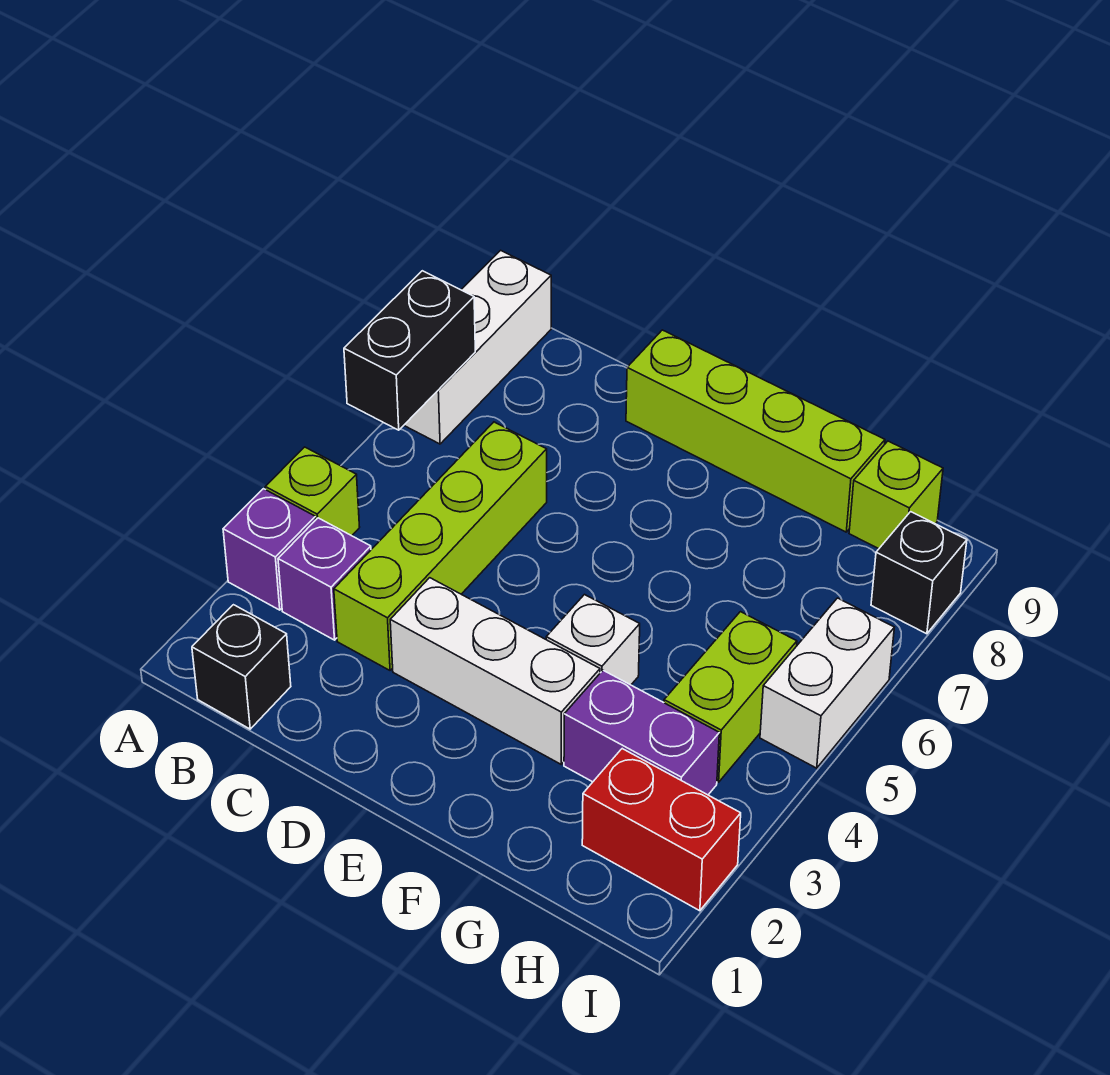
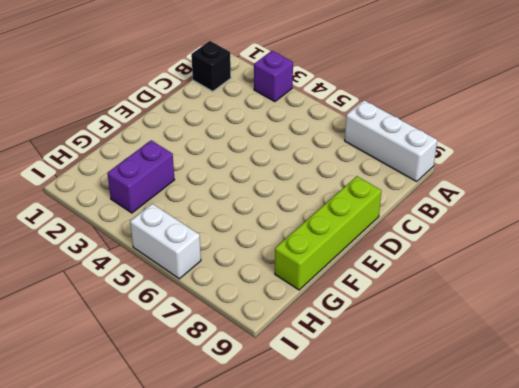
none -> lime 1x1 brick [265,447,360,536]
none -> purple 1x1 brick [278,518,371,640]
none -> lime 1x4 brick [334,422,547,670]

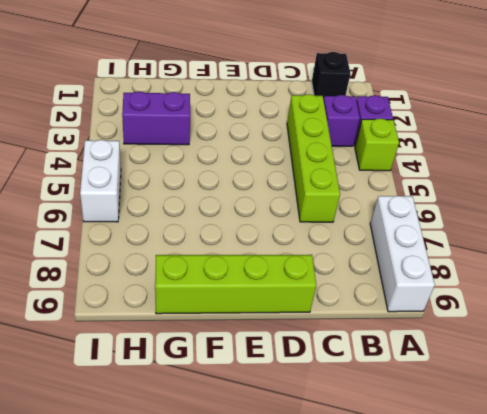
none -> white 1x3 brick [390,578,600,764]
none -> white 1x1 brick [546,595,640,685]
none -> red 1x2 brick [582,749,741,911]

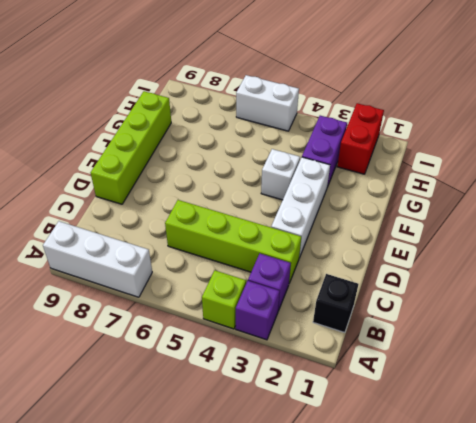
none -> lime 1x2 brick [664,612,797,782]
none -> lime 1x1 brick [849,441,943,549]
none -> black 1x1 brick [871,512,967,634]

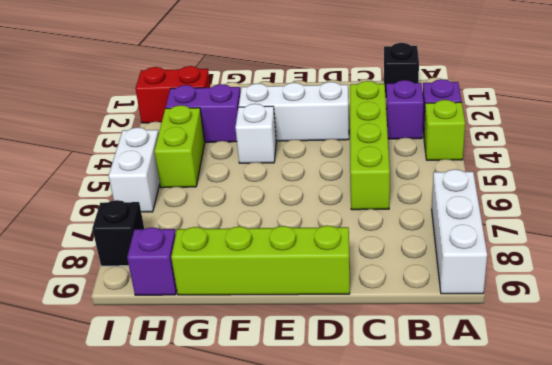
purple 1x1 brick [127,227,177,295] -> lime 1x1 brick [849,441,943,549]
none -> black 1x2 brick [344,271,475,430]

